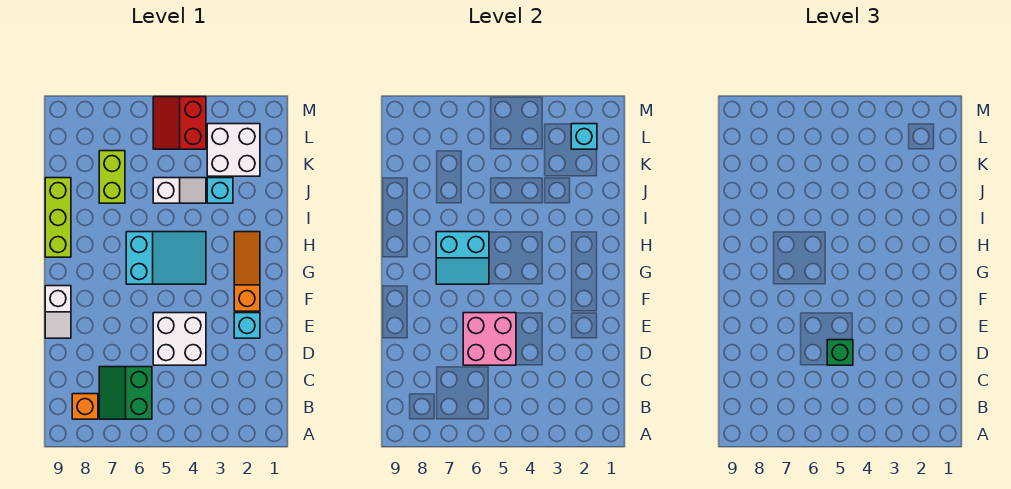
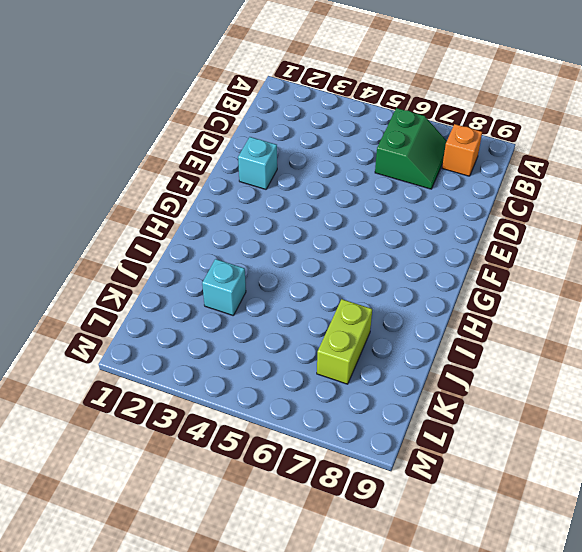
none -> white 2x2 brick [153,313,206,365]
none -> white 1x2 slope [45,286,71,338]
none -> orange 1x3 slope [234,232,260,311]

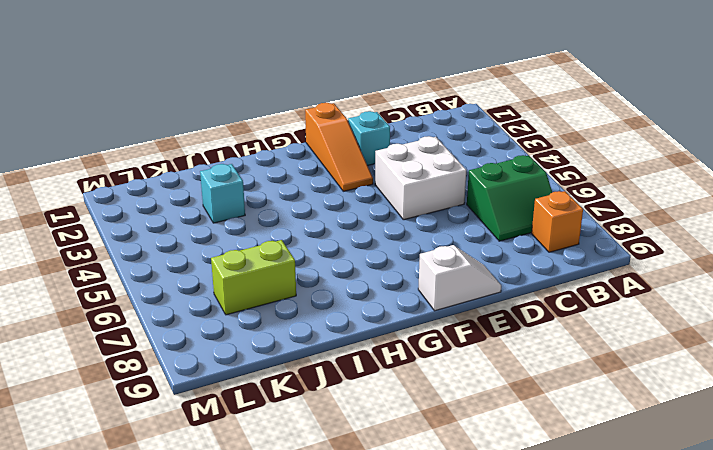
orange 1x3 slope [305,103,373,191] -> orange 1x3 slope turned to [234,232,260,311]
none -> cyan 2x3 slope [126,232,206,284]
none -> lime 1x3 brick [45,178,71,257]
none -> white 1x2 slope [153,178,206,203]

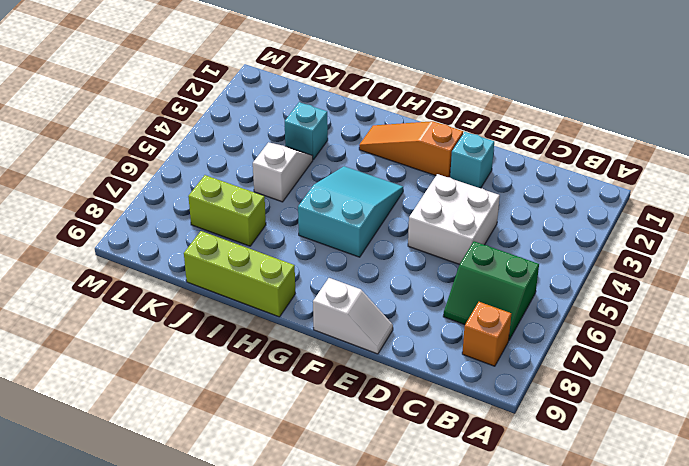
none -> white 2x2 brick [207,124,260,176]
none -> red 2x2 slope [153,97,206,149]
none -> pink 2x2 brick [463,313,516,365]

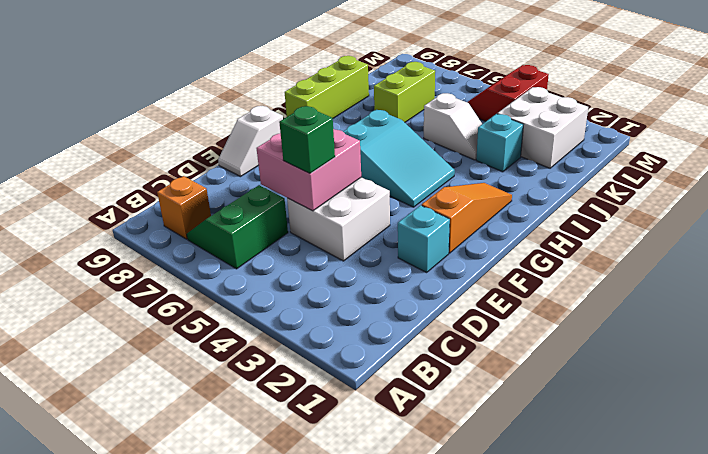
none -> cyan 2x2 slope [436,232,489,284]
none -> cyan 1x1 brick [571,124,597,149]

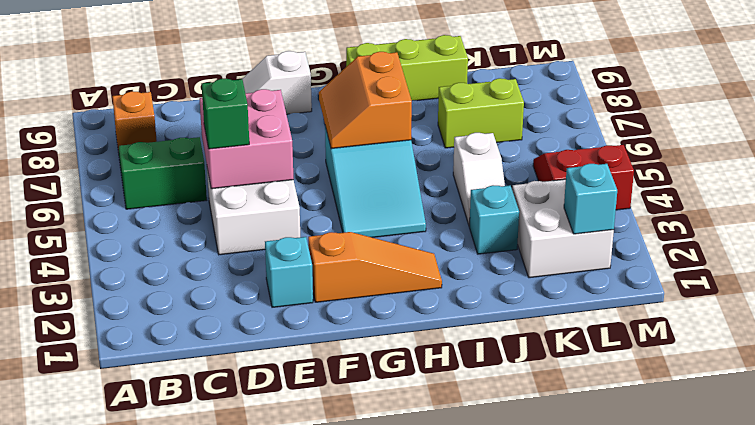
orange 2x2 slope [319,51,412,149] -> cyan 2x2 slope [436,232,489,284]

